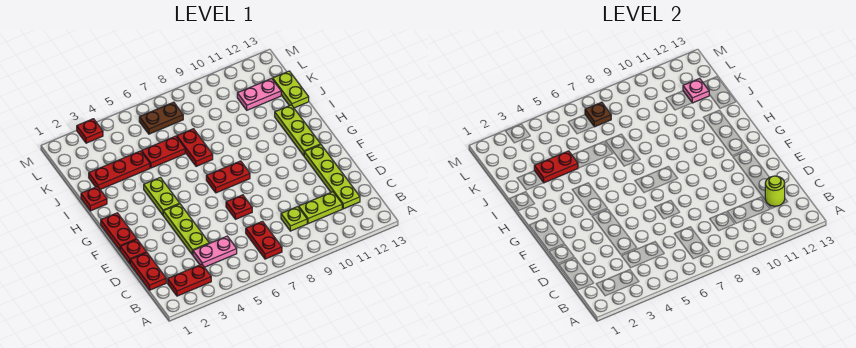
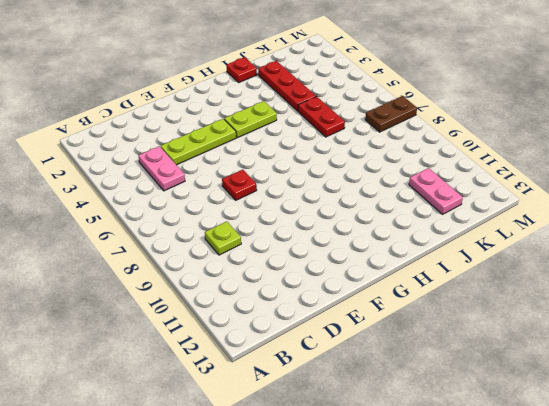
brown 1x2 plate [365,96,417,132] -> brown 1x2 plate turned to [139,102,183,134]
none -> red 1x2 plate [168,264,211,296]
none -> red 1x2 plate [246,221,282,259]
none -> red 1x2 plate [130,253,166,290]

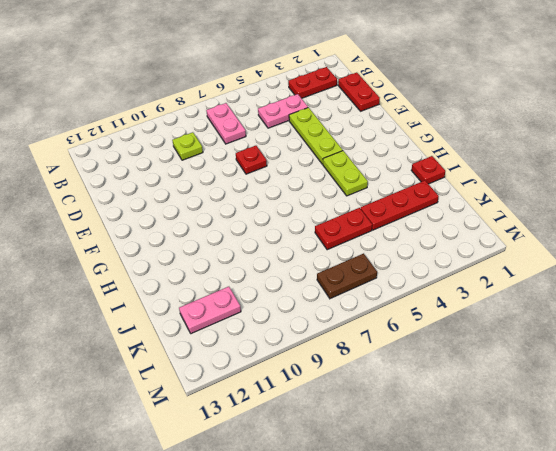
pink 1x2 plate [206,103,246,144] -> red 1x2 plate [246,221,282,259]
none -> lime 1x2 plate [299,192,342,224]
none -> lime 1x4 plate [304,145,360,209]
none -> red 1x1 plate [120,239,147,264]

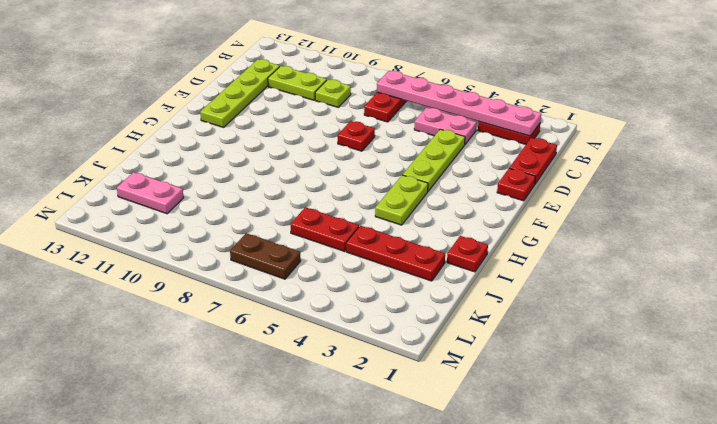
pink 1x6 plate [377,71,541,136] -> none
none -> red 1x2 plate [101,213,136,250]
none -> red 1x2 plate [206,161,250,193]
none -> lime 1x3 plate [275,105,321,156]

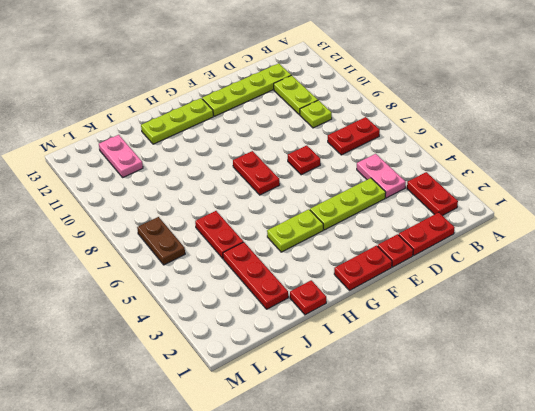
none -> red 1x2 plate [177,129,213,166]
none -> lime 1x2 plate [273,71,309,108]
none -> red 1x1 plate [77,119,103,143]

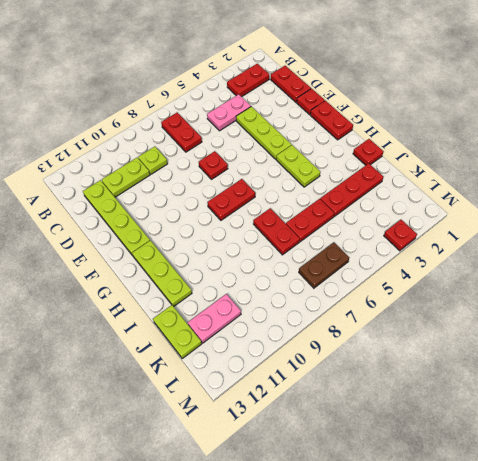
none -> lime 1x1 round brick [765,176,785,206]
none -> red 1x2 plate [534,151,578,183]
none -> pink 1x1 plate [683,78,709,103]

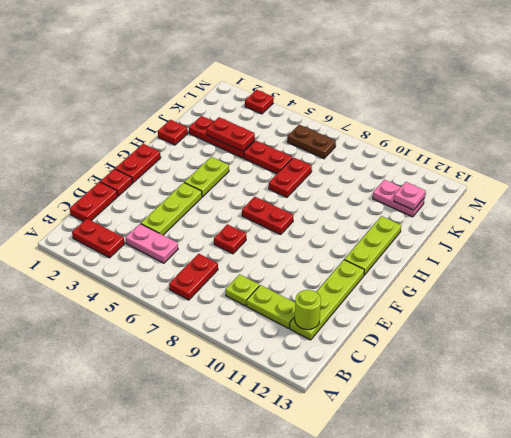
none -> lime 1x2 plate [273,71,309,108]
none -> brown 1x1 plate [585,102,611,127]

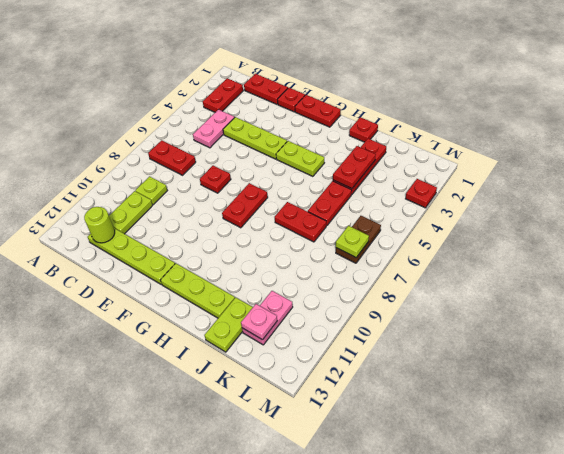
lime 1x2 plate [204,298,253,352] -> lime 1x2 plate turned to [273,71,309,108]
lime 1x1 plate [336,226,369,258] -> brown 1x1 plate [585,102,611,127]

